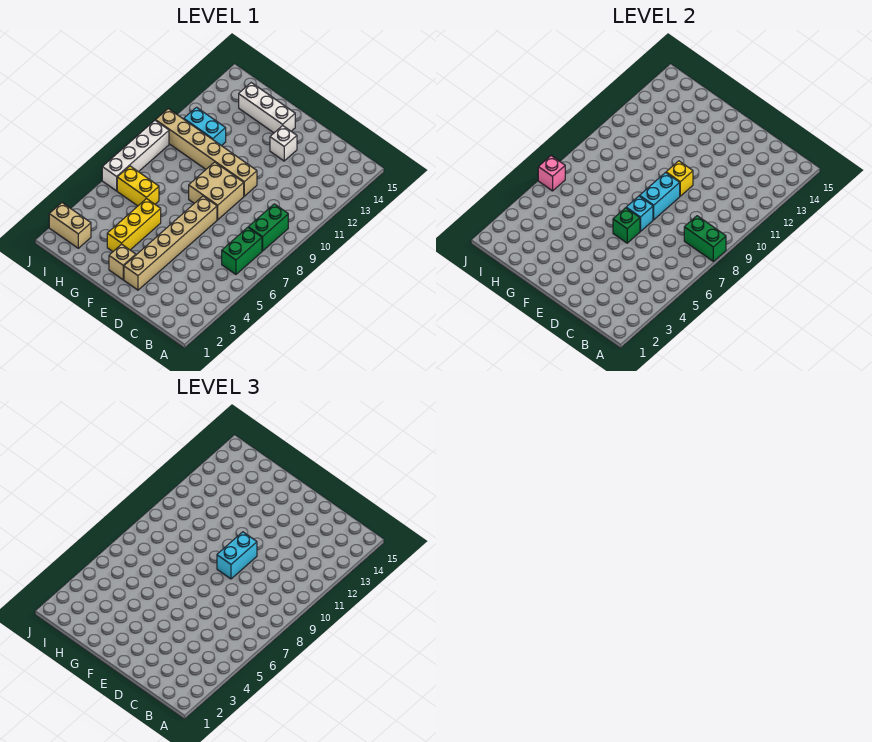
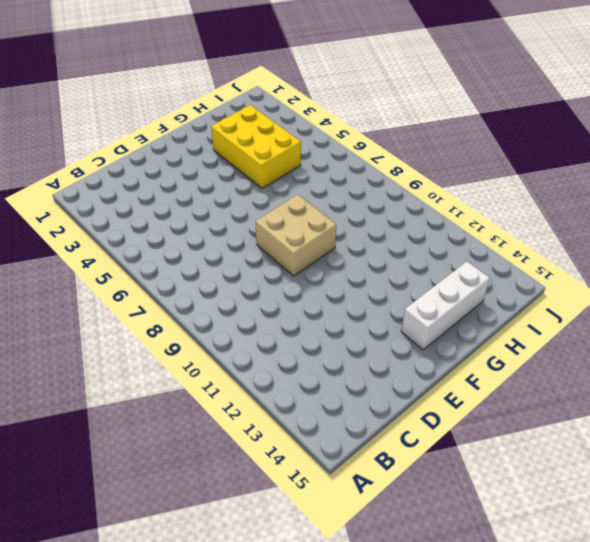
yellow 2x3 brick [211,105,301,188] -> yellow 1x3 brick [107,199,161,251]
none -> green 1x2 brick [222,227,262,274]
none -> green 1x2 brick [248,204,288,251]
none -> tan 1x6 brick [124,196,217,290]

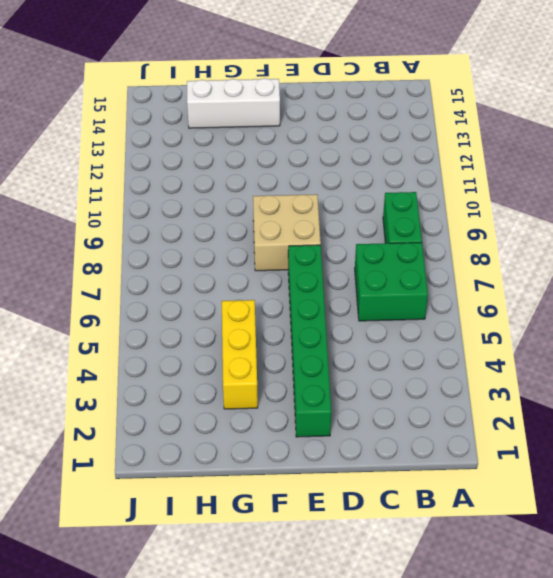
green 2x2 brick [355,243,428,321] -> green 1x2 brick [222,227,262,274]
green 1x6 brick [288,245,331,437] -> tan 1x6 brick [124,196,217,290]
none -> tan 1x6 brick [156,109,257,196]
none -> white 1x1 brick [270,126,297,161]
none -> tan 1x1 brick [109,244,136,280]

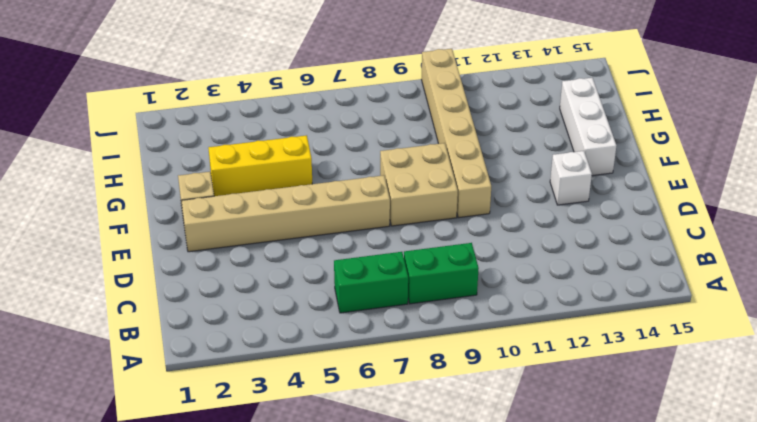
none -> yellow 1x2 brick [117,166,159,206]
none -> cyan 1x2 brick [184,107,226,146]
none -> tan 1x2 brick [49,203,91,248]

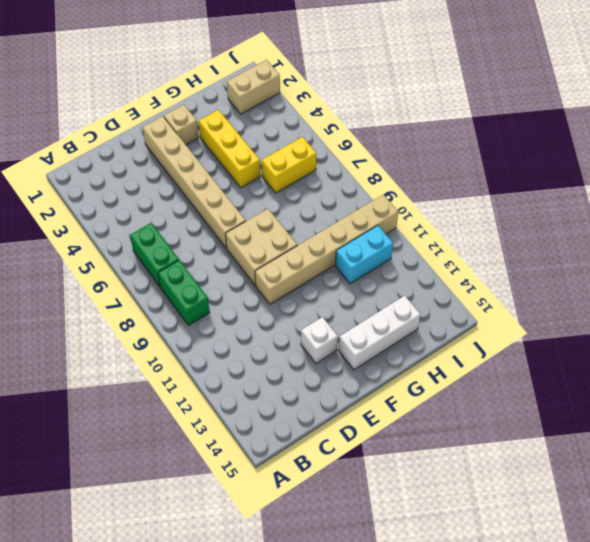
none -> white 1x4 brick [102,120,169,191]
none -> green 1x2 brick [684,216,726,261]
none -> green 1x1 brick [613,208,640,243]

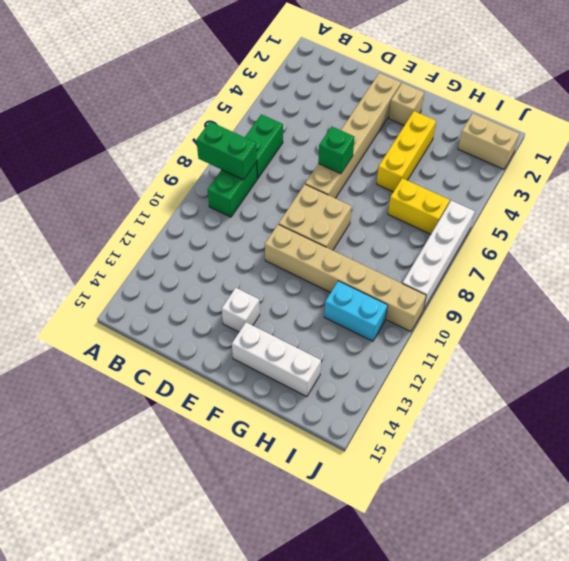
none -> cyan 1x1 brick [626,196,653,231]
none -> cyan 1x2 brick [640,173,680,220]
none -> yellow 1x1 brick [666,161,693,196]

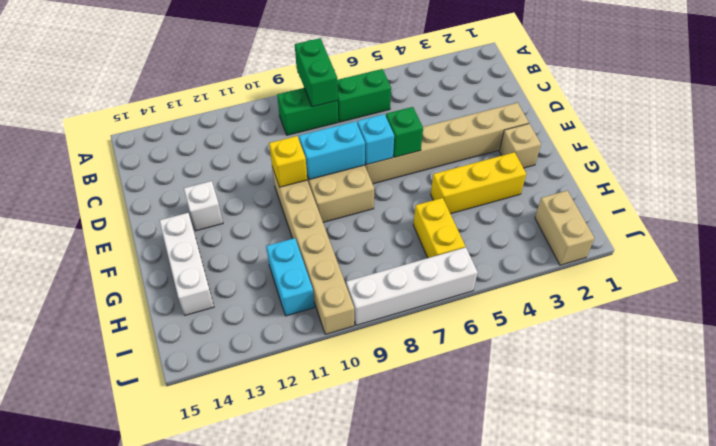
none -> pink 1x1 brick [538,156,565,191]
none -> cyan 1x2 brick [217,532,257,579]

